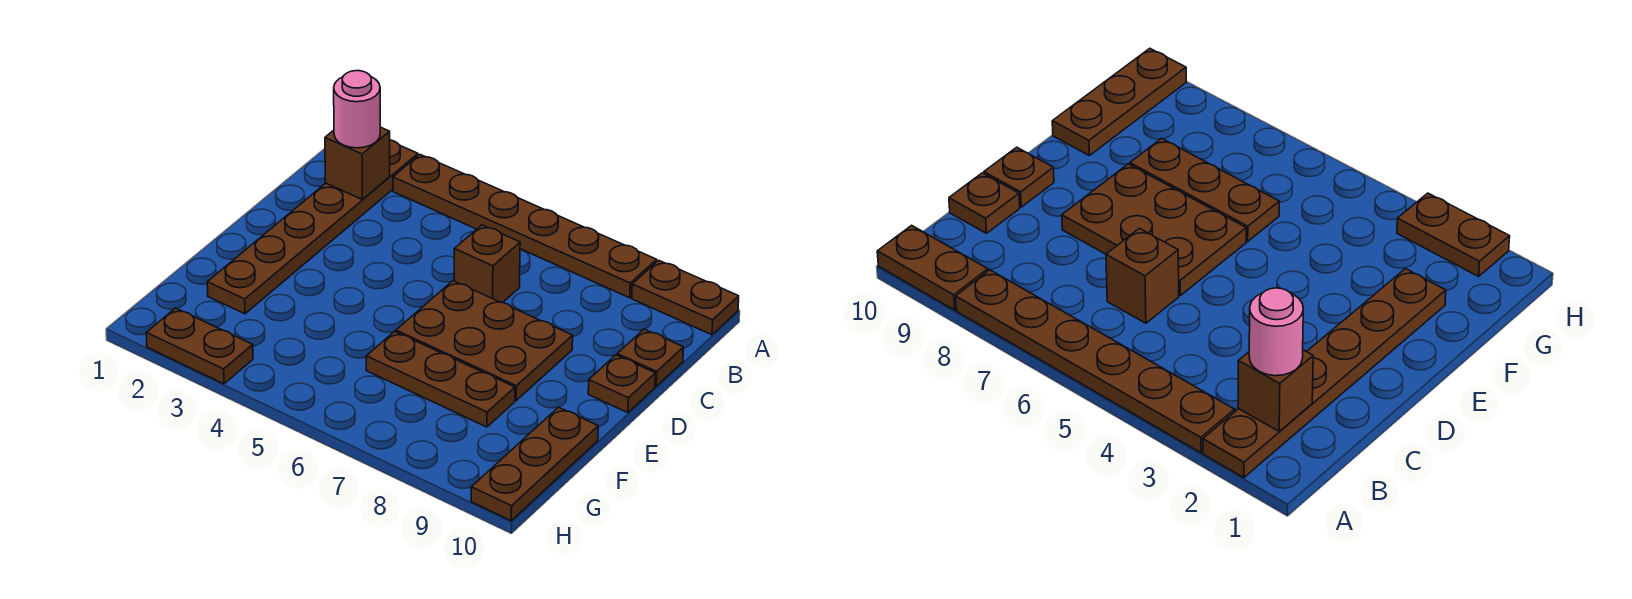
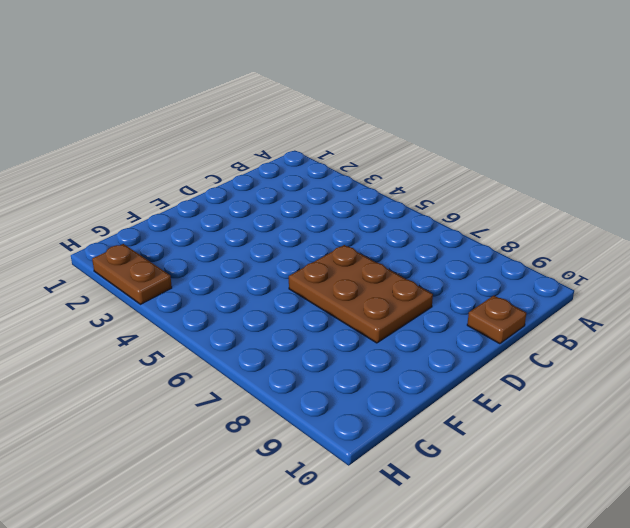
none -> brown 1x6 plate [207,140,418,314]
none -> brown 1x6 plate [393,155,657,298]
none -> brown 1x2 plate [632,260,739,335]

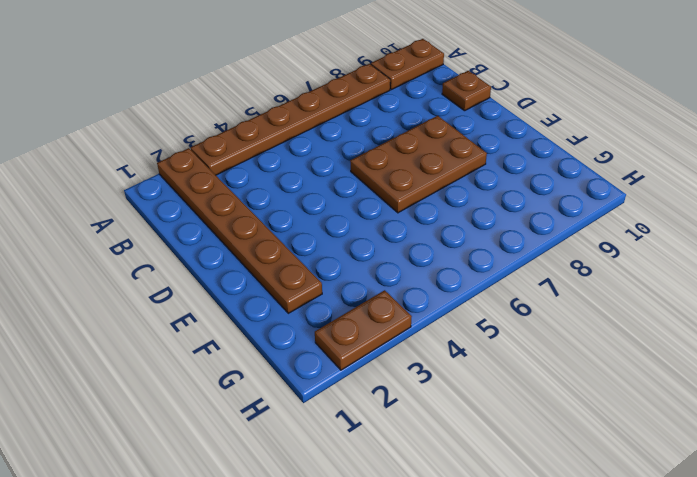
none -> brown 1x1 brick [454,225,520,303]
none -> brown 1x1 plate [588,355,655,413]
none -> brown 1x3 plate [366,331,515,427]

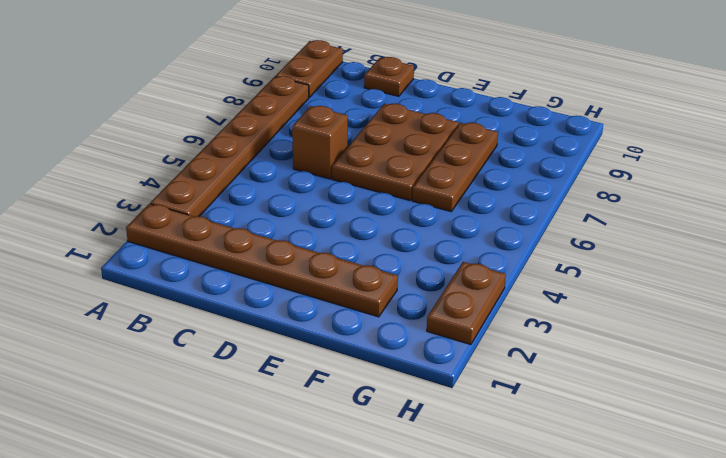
none -> brown 1x1 plate [588,355,655,413]
none -> brown 1x3 plate [471,407,598,521]
none -> brown 1x1 brick [325,127,390,199]

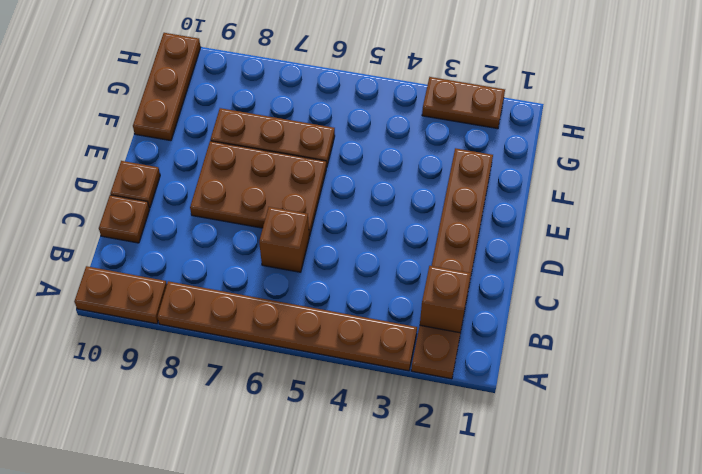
none -> pink 1x1 round brick [334,71,380,148]

